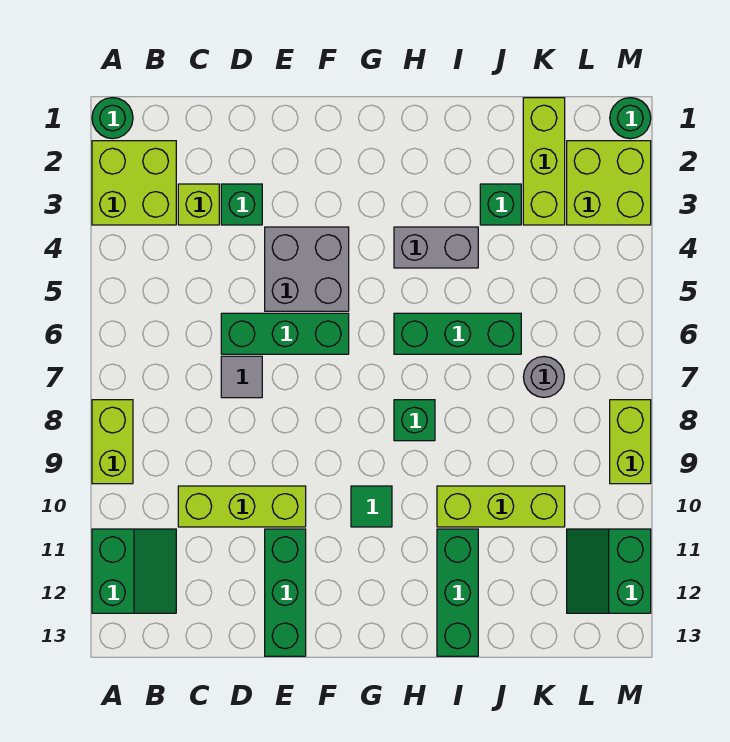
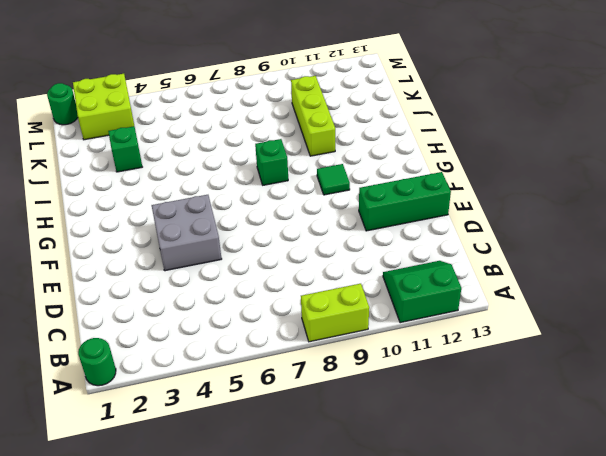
none -> lime 2x2 brick [92,141,176,225]
none -> lime 1x1 brick [178,184,219,225]
none -> lime 1x3 brick [178,486,306,527]

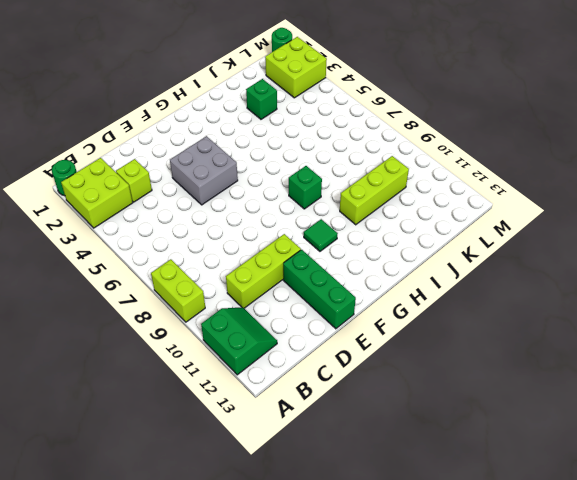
none -> green 1x1 brick [221,184,262,225]
none -> green 1x3 brick [221,313,349,354]
none -> grey 1x1 tile [221,356,262,398]

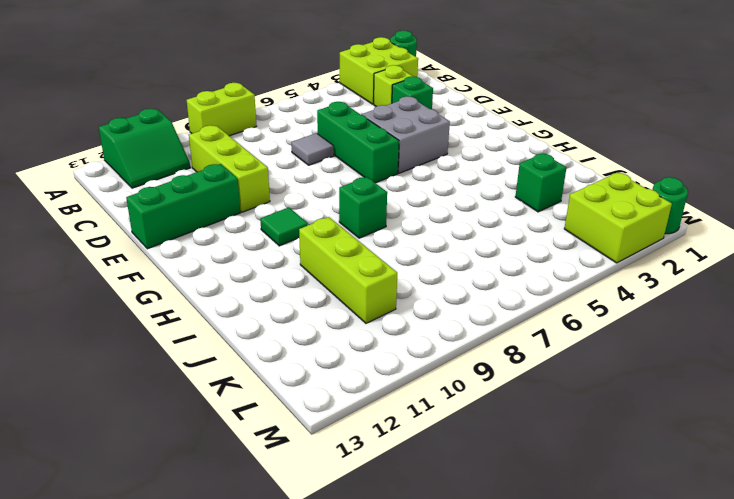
none -> grey 1x2 brick [394,227,478,268]
none -> green 1x3 brick [394,313,521,354]
none -> green 1x3 brick [437,529,478,656]

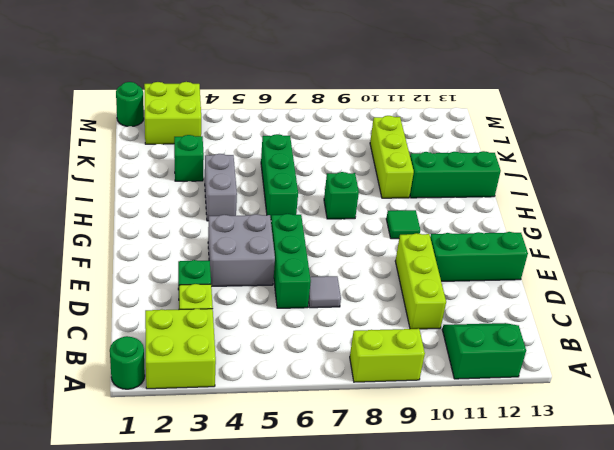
none -> lime 1x3 brick [523,98,565,225]
none -> grey 1x1 round brick [524,357,564,397]
none -> green 2x2 slope [567,529,651,613]

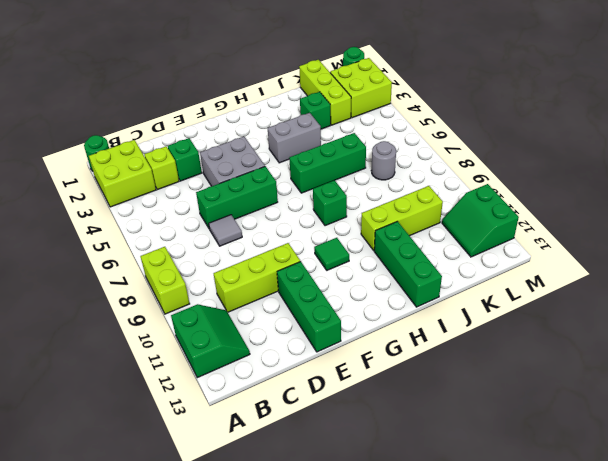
none -> lime 1x2 brick [610,400,651,484]

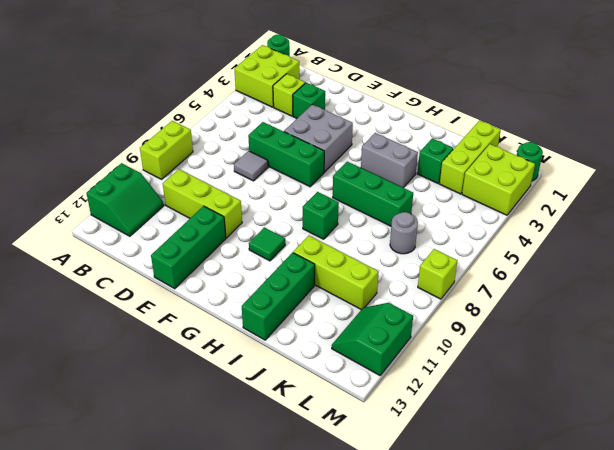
lime 1x1 brick [418,249,458,299] -> lime 1x2 brick [610,400,651,484]

